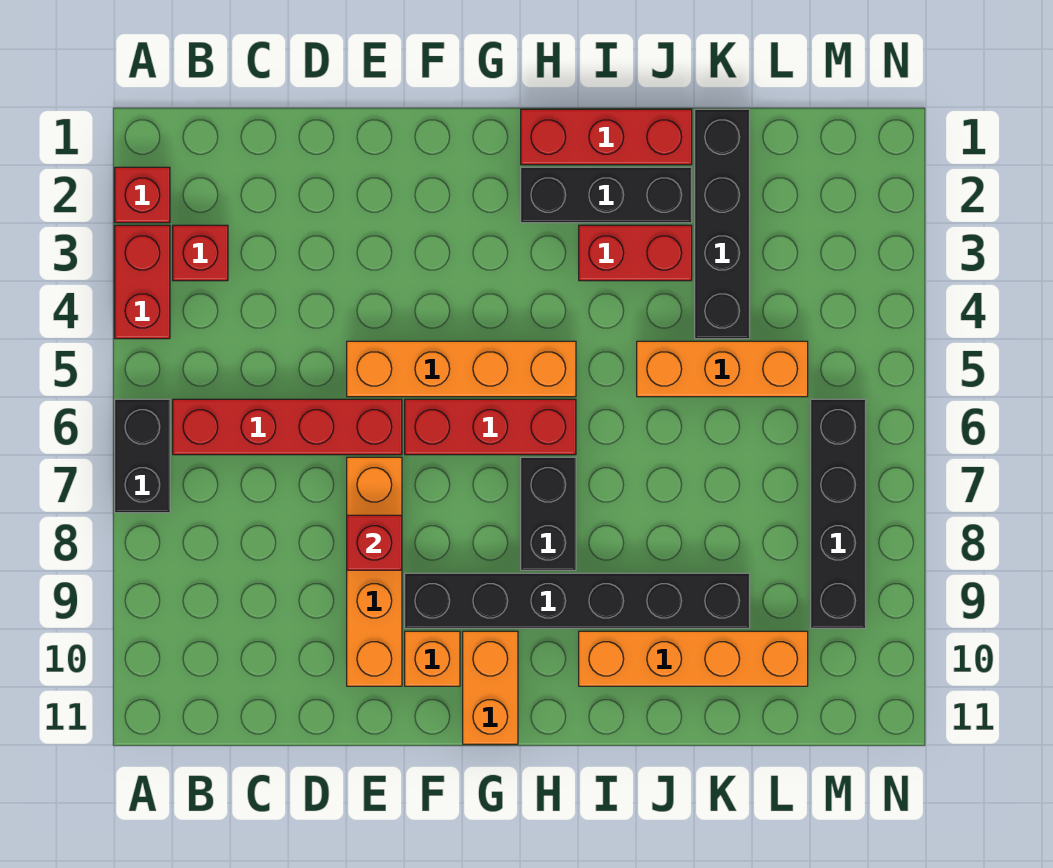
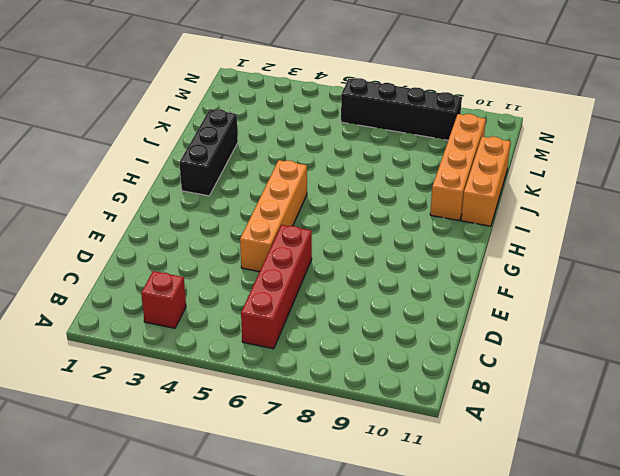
orange 1x3 brick [461,137,510,226] -> orange 1x3 brick moved to [637,341,808,397]
none -> red 1x1 brick [115,167,170,223]
none -> red 1x2 brick [115,225,170,339]
none -> black 1x2 brick [115,399,170,513]

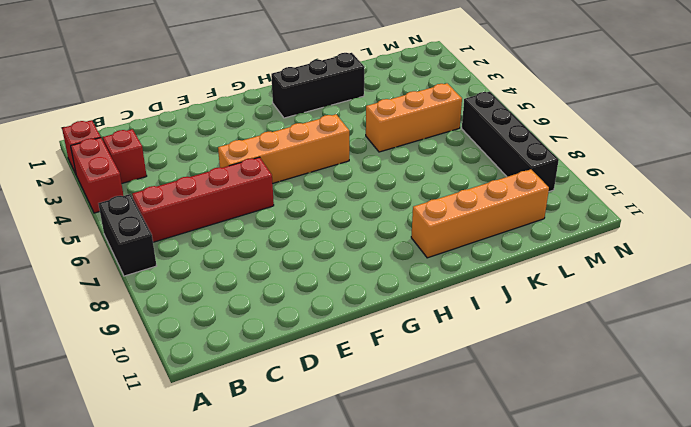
none -> orange 1x4 brick [347,457,402,686]
none -> red 1x3 brick [405,399,576,455]
none -> black 1x6 brick [405,573,750,628]

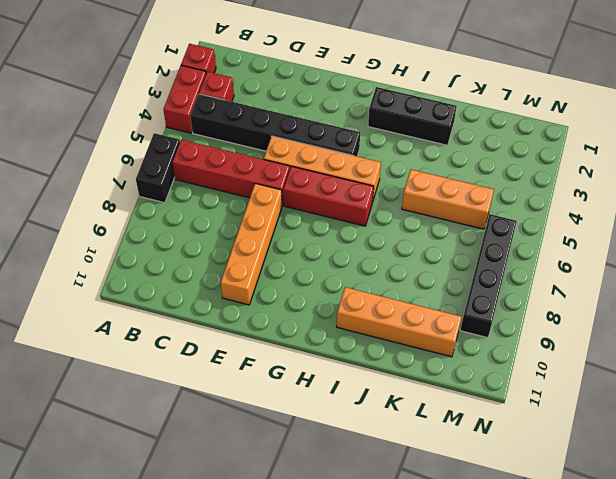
black 1x6 brick [190,94,360,156] -> black 1x6 brick moved to [405,573,750,628]
none -> orange 1x1 brick [405,631,460,686]
none -> orange 1x2 brick [463,631,518,744]
none -> red 1x3 brick [521,109,692,165]

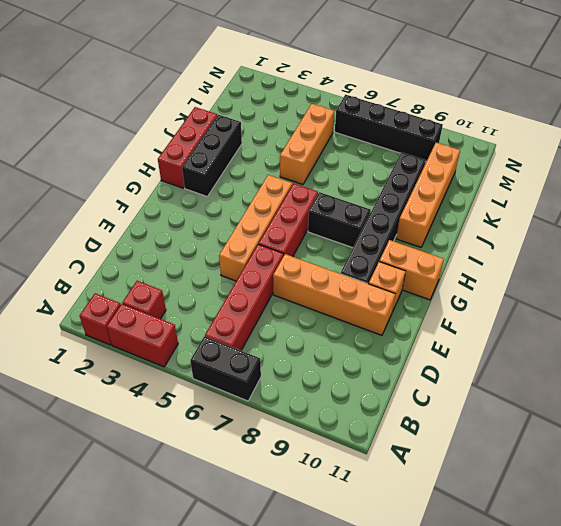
none -> red 1x2 brick [579,225,692,281]
none -> black 1x4 brick [695,109,750,339]
none -> red 1x1 brick [347,515,402,570]

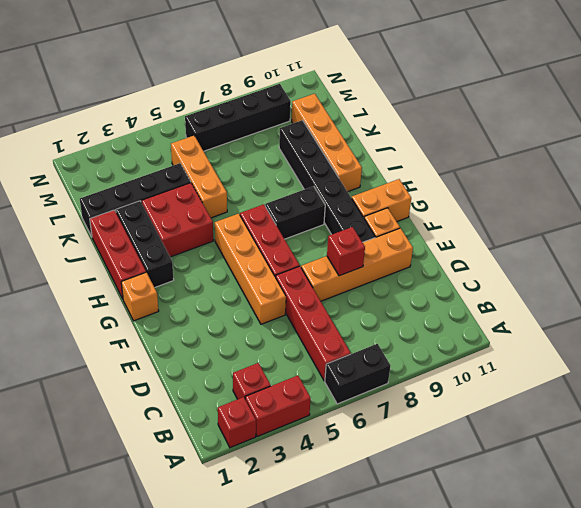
orange 1x1 brick [121,272,159,321] -> none
red 2x2 brick [142,183,213,257] -> red 1x2 brick [579,225,692,281]

